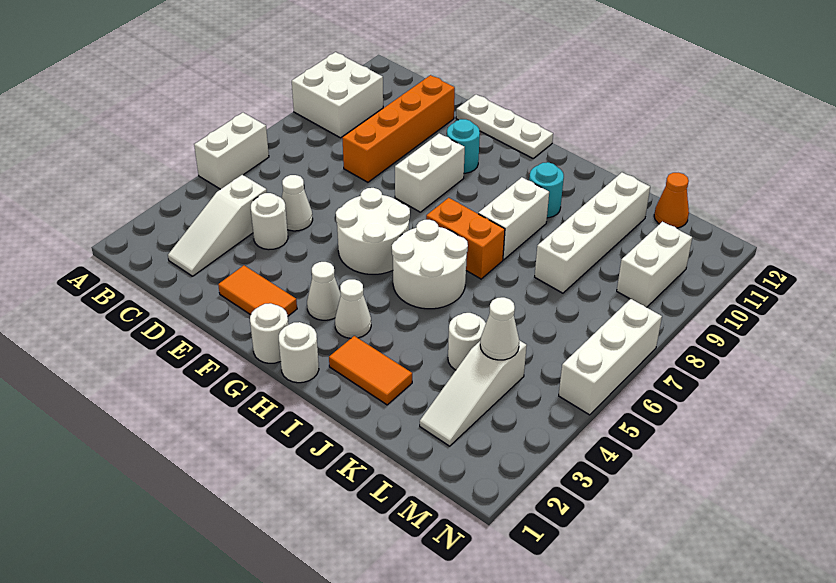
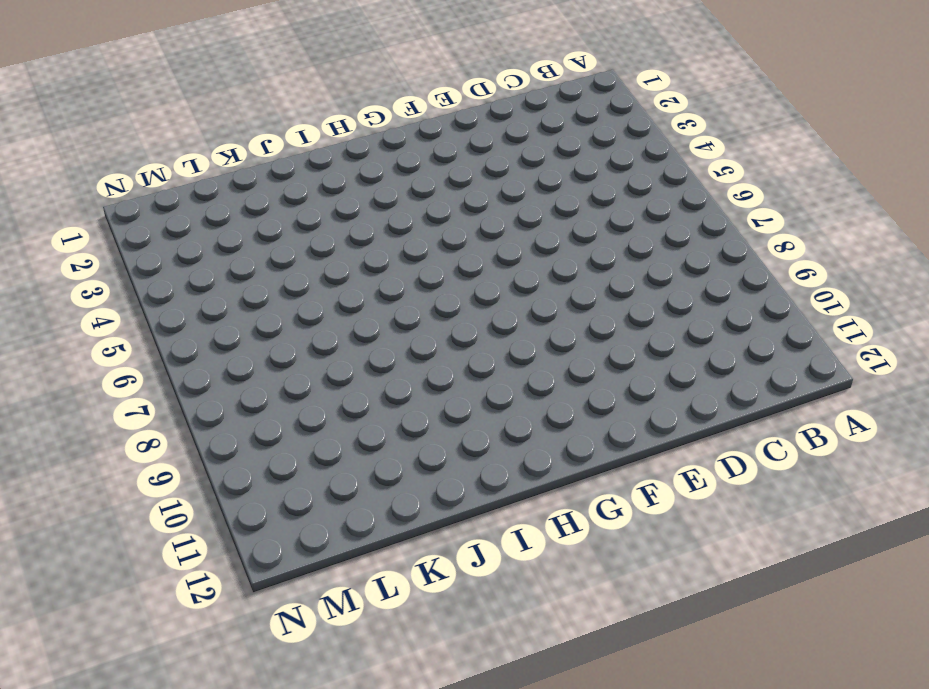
none -> white 1x2 brick [194,113,269,189]
none -> white 2x2 brick [292,52,383,138]
none -> white 1x3 slope [168,175,267,276]

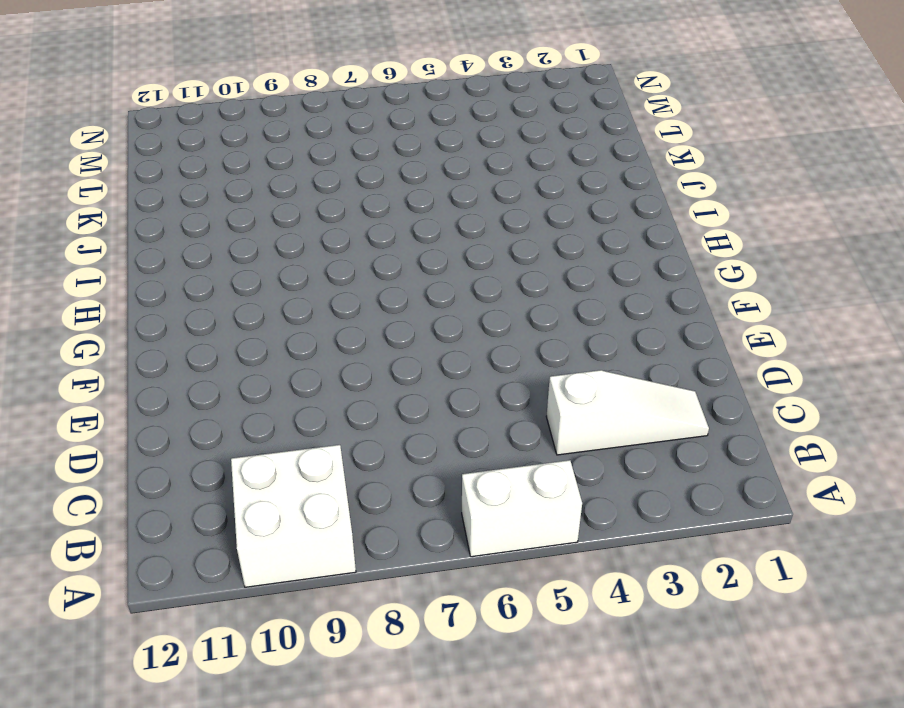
none -> white 1x1 round brick [251,193,288,250]
none -> white 1x1 cone [282,175,313,231]
none -> orange 1x4 brick [342,75,455,182]

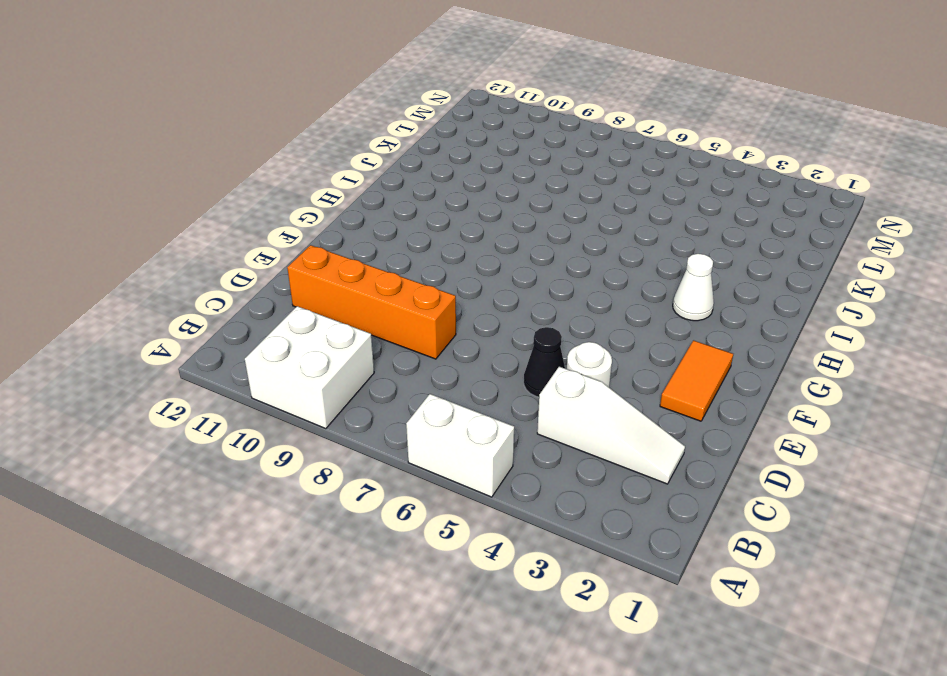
black 1x1 cone [524,327,565,397] -> white 1x1 cone [282,175,313,231]
none -> white 1x3 plate [456,94,553,158]
none -> white 2x2 round brick [336,188,410,274]
none -> white 1x2 brick [395,133,465,212]

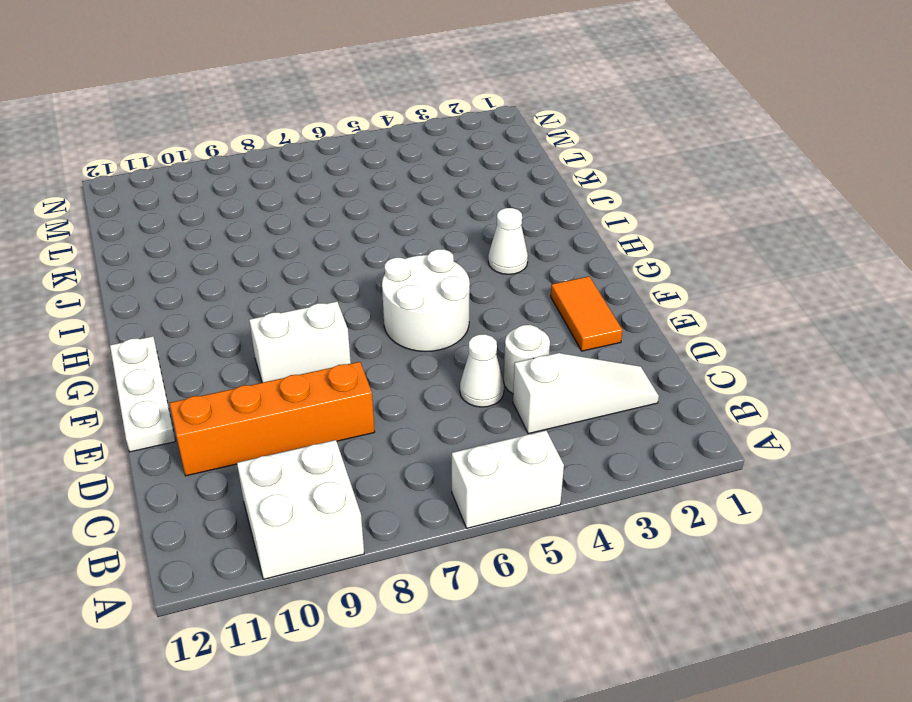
none -> cyan 1x1 round brick [447,119,480,173]
none -> white 1x1 round brick [250,303,288,363]
none -> white 1x1 cone [307,262,341,320]

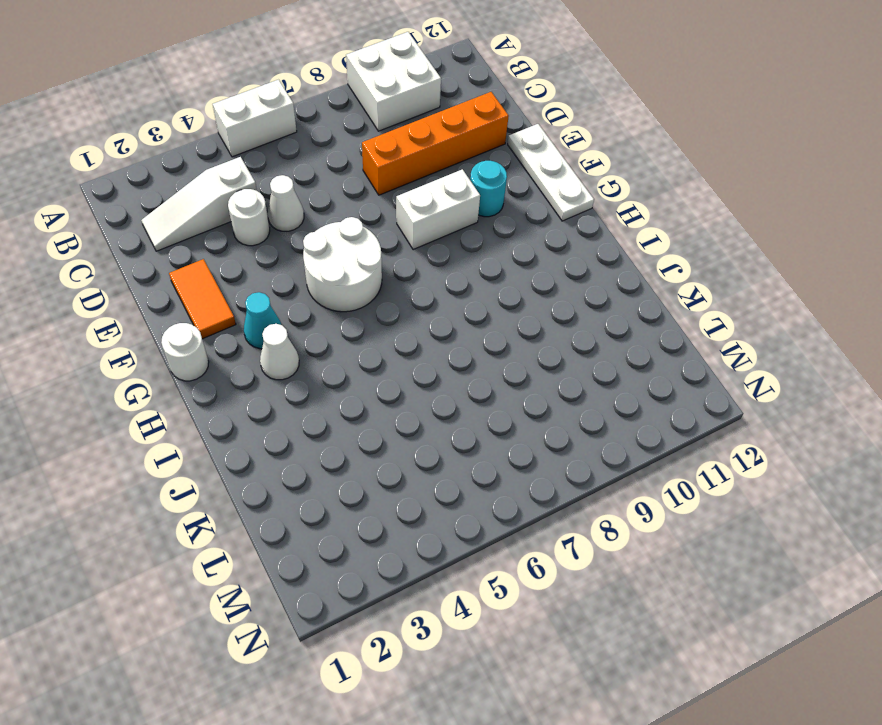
cyan 1x1 cone [244,292,281,349] -> white 1x1 cone [307,262,341,320]
none -> white 1x1 round brick [279,322,319,383]
none -> white 2x2 round brick [392,220,468,309]
none -> orange 1x2 brick [426,198,505,279]

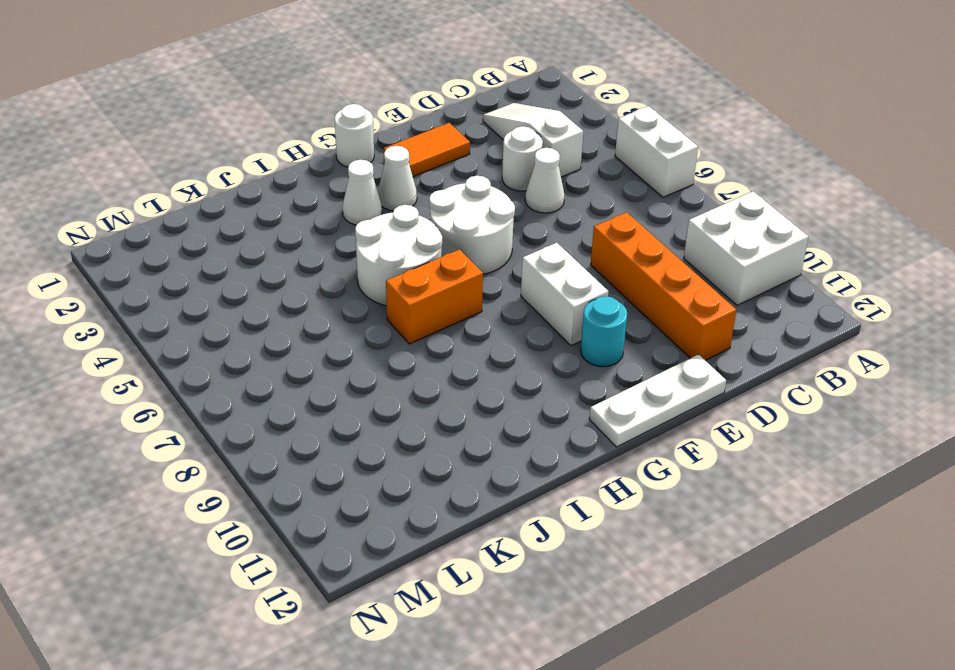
none -> white 1x1 round brick [279,322,319,383]
none -> orange 1x2 tile [329,336,412,405]
none -> white 1x2 brick [478,177,549,260]

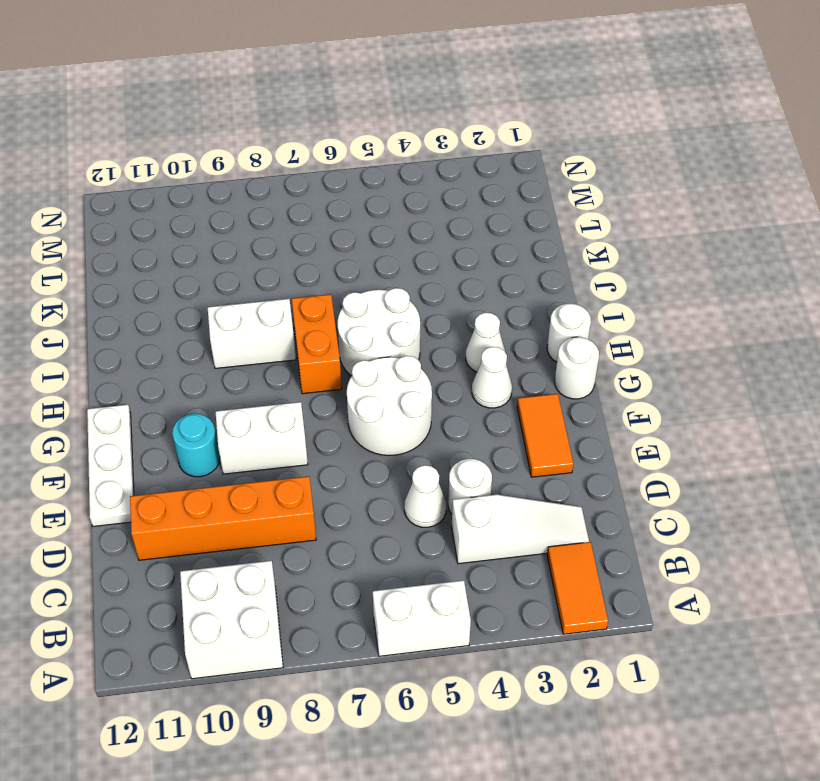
orange 1x2 tile [547,542,608,634] -> orange 1x2 tile moved to [329,336,412,405]
none -> cyan 1x1 round brick [529,162,564,218]
none -> white 1x1 round brick [448,313,486,370]
none -> white 1x4 brick [535,172,650,293]

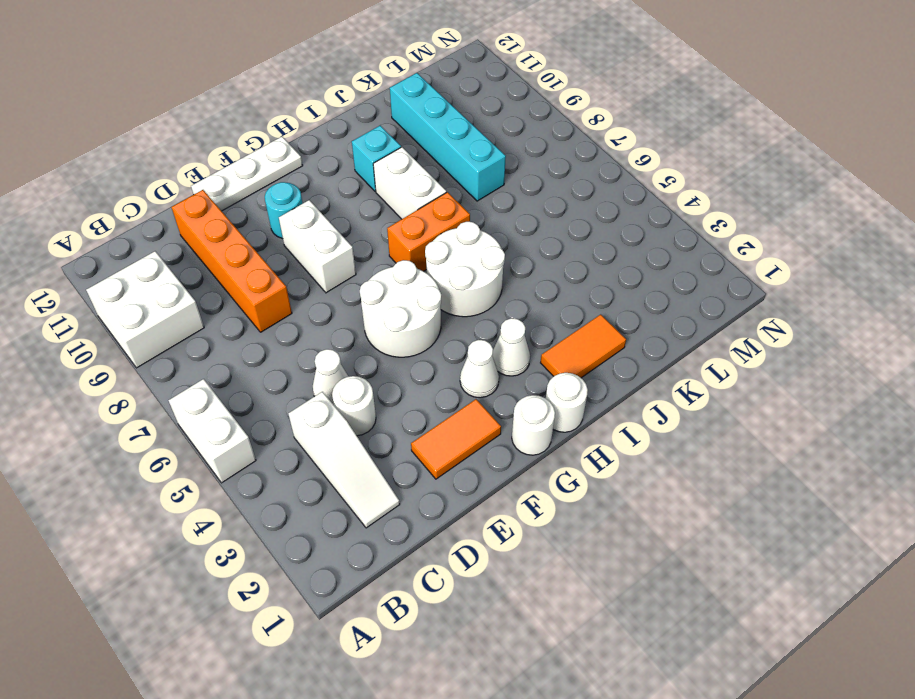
cyan 1x1 brick [352,126,401,191] -> cyan 1x1 round brick [529,162,564,218]
cyan 1x4 brick [390,73,506,201] -> white 1x4 brick [535,172,650,293]
none -> white 1x1 round brick [448,313,486,370]
none -> white 1x3 slope [420,340,527,446]
none -> orange 1x1 cone [654,173,689,228]

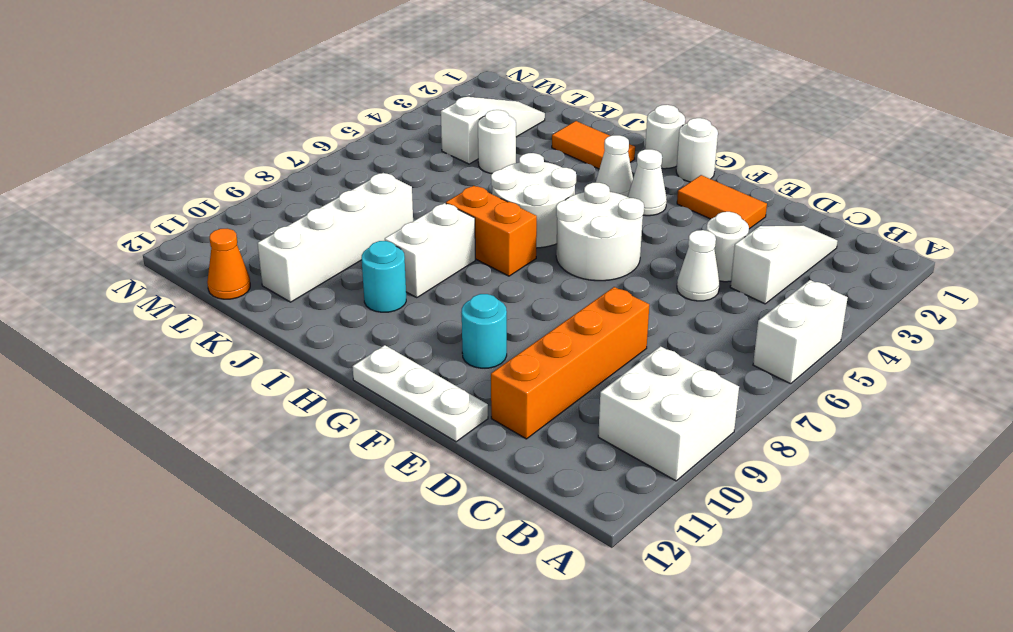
none -> white 1x2 brick [395,133,465,212]
none -> white 1x2 brick [617,222,692,307]
none -> white 1x3 brick [559,299,662,415]

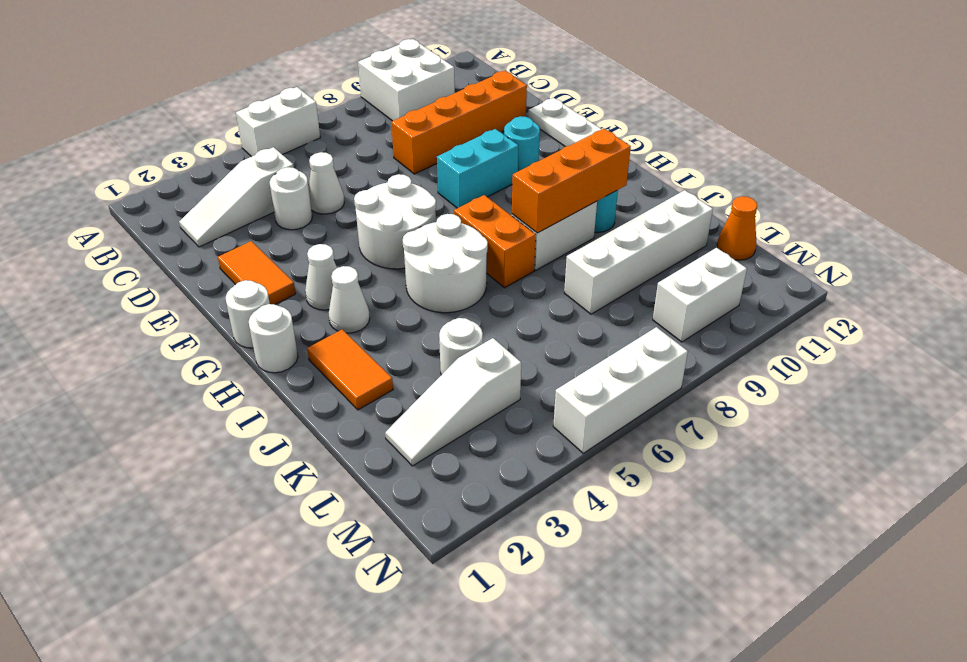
cyan 1x2 brick [437,129,518,208] -> white 1x2 brick [395,133,465,212]
orange 1x3 brick [512,129,631,233] -> none
none -> white 1x1 cone [480,297,519,360]

